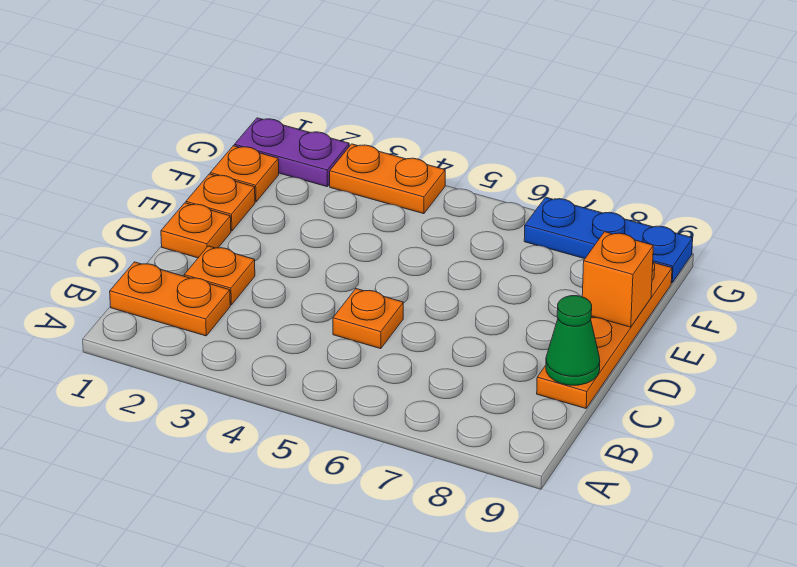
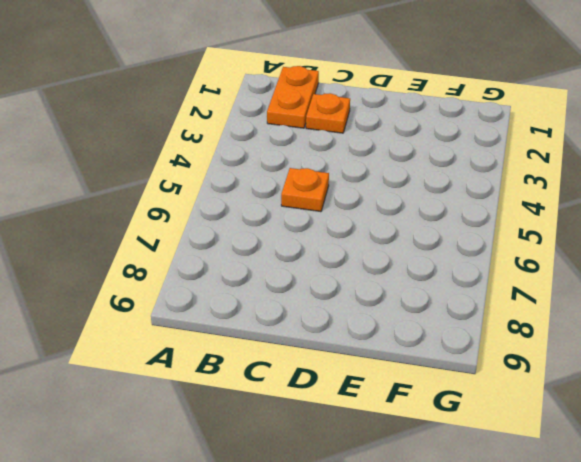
none -> orange 1x4 plate [537,263,672,408]
none -> orange 1x1 plate [161,203,231,258]
none -> orange 1x1 plate [186,174,255,231]

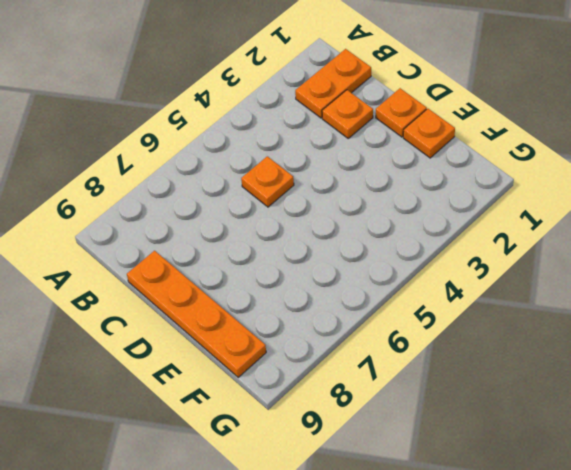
none -> orange 1x1 plate [210,146,279,202]
none -> purple 1x2 plate [234,118,349,187]
none -> orange 1x2 plate [330,144,445,214]

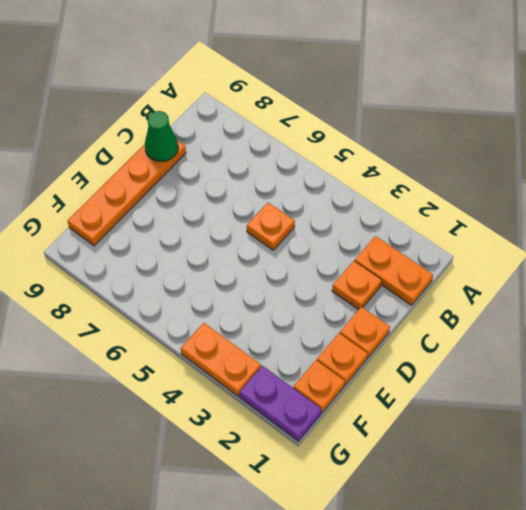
none -> blue 1x3 plate [524,197,693,283]
none -> orange 1x1 brick [582,232,653,327]

